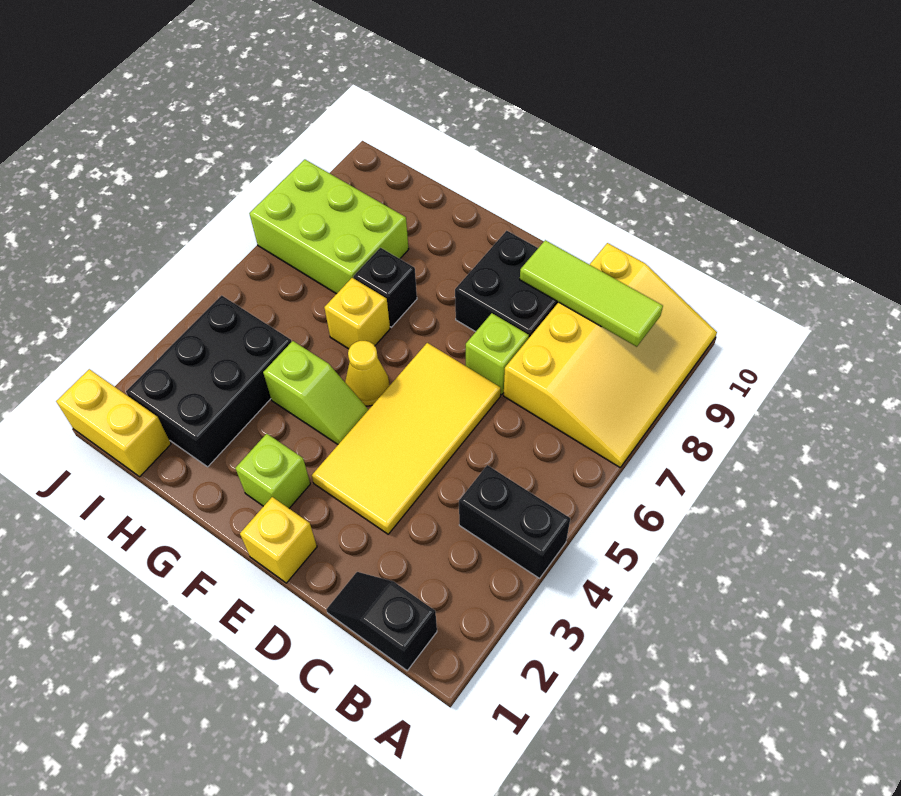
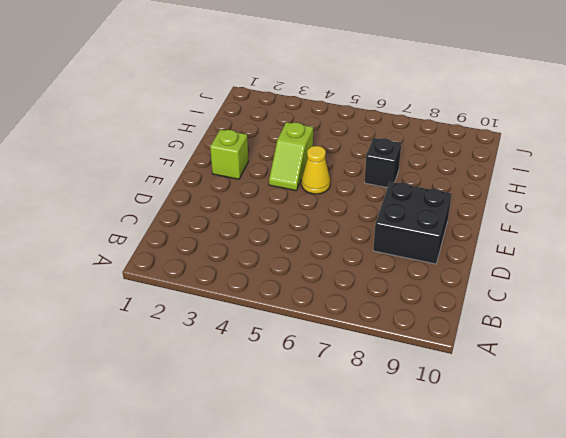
none -> black 1x2 brick [459,465,570,578]
none -> yellow 3x4 slope [504,243,717,467]
none -> black 1x2 slope [326,572,437,671]

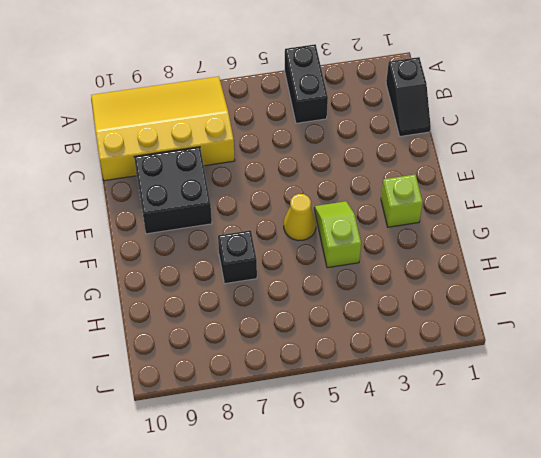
none -> yellow 2x4 tile [312,343,501,534]
none -> lime 1x1 brick [466,313,529,395]
none -> yellow 1x1 brick [240,497,317,583]

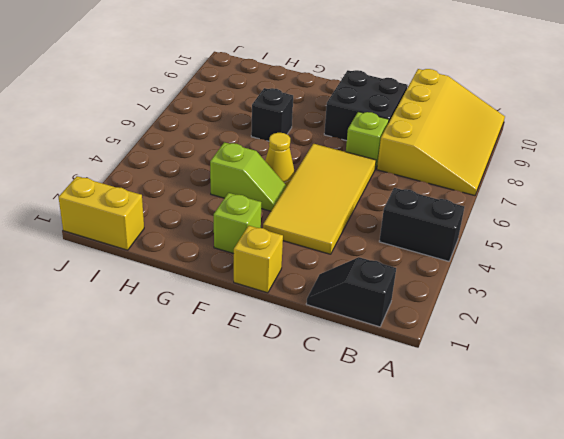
none -> yellow 1x1 brick [324,278,390,349]
none -> black 2x3 brick [126,295,291,467]
none -> lime 2x3 brick [249,159,409,294]

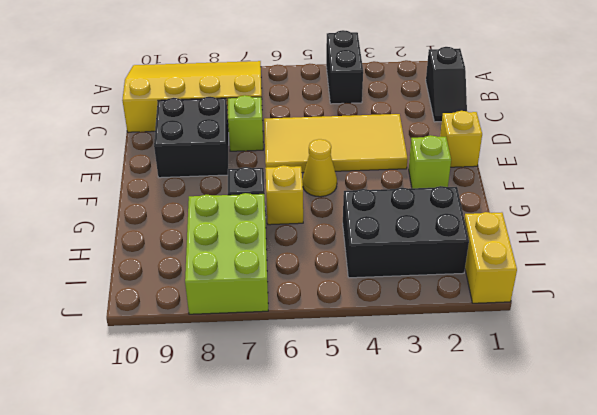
none -> lime 1x2 slope [263,341,369,444]
none -> lime 1x3 tile [520,240,663,347]

